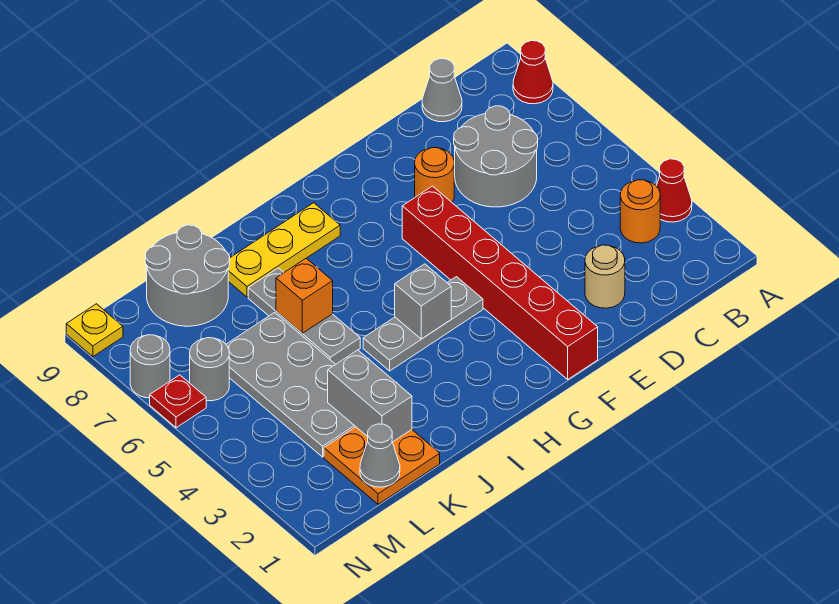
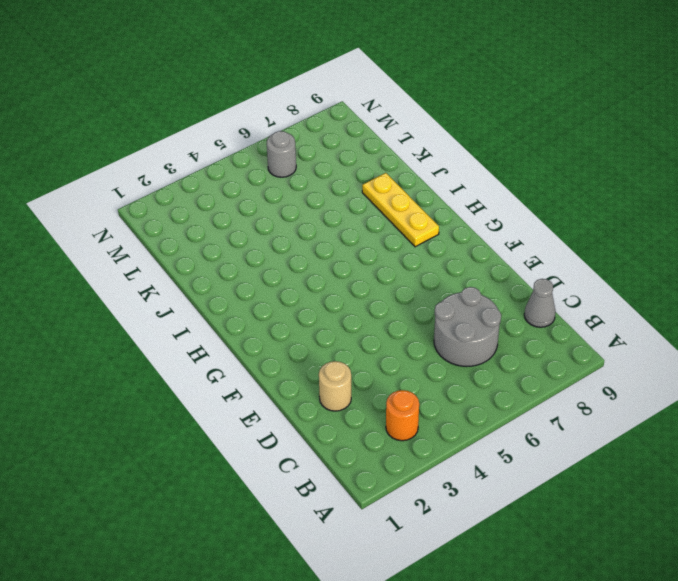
none -> red 1x1 cone [656,159,692,222]
none -> red 1x1 cone [513,41,553,104]
none -> orange 1x1 round brick [415,148,454,202]

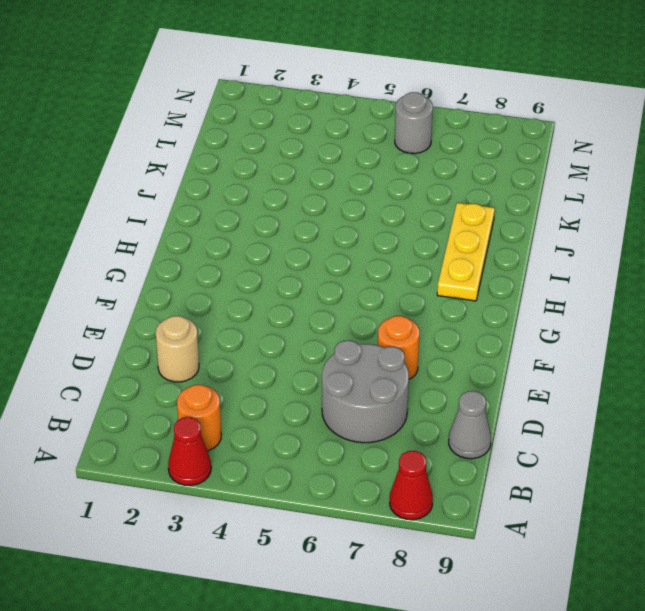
none -> red 1x6 brick [402,186,598,379]
none -> grey 1x3 plate [363,277,483,371]
none -> grey 1x3 plate [248,268,360,364]

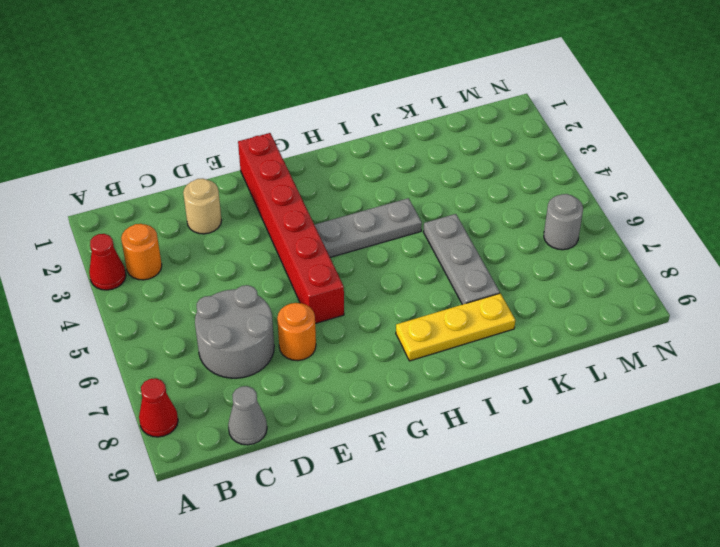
none -> orange 2x2 plate [324,427,440,504]
none -> grey 2x4 plate [226,313,356,457]
none -> grey 2x2 round brick [145,225,230,326]

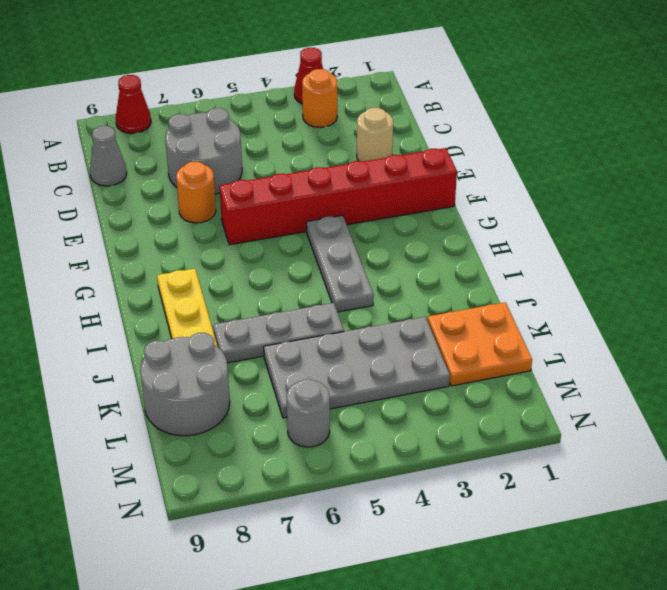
none -> red 1x1 plate [150,375,206,428]
none -> grey 1x1 round brick [130,335,170,398]
none -> yellow 1x1 plate [66,304,123,357]

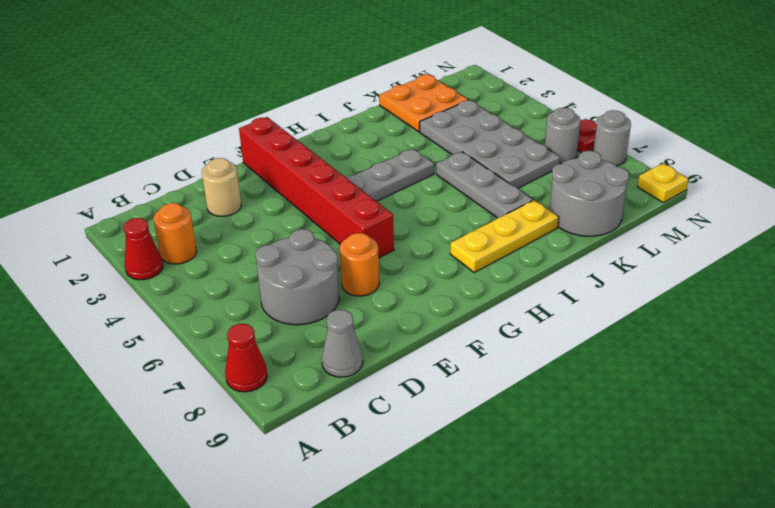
none -> grey 1x1 brick [395,264,451,339]
none -> orange 1x1 brick [276,258,333,333]
none -> grey 1x2 brick [328,350,412,442]

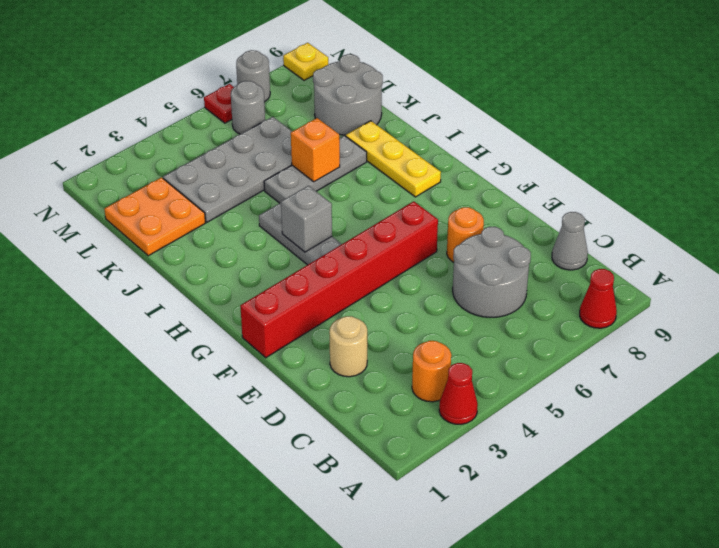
none -> grey 1x2 brick [328,350,412,442]
none -> grey 1x1 cone [360,424,400,487]

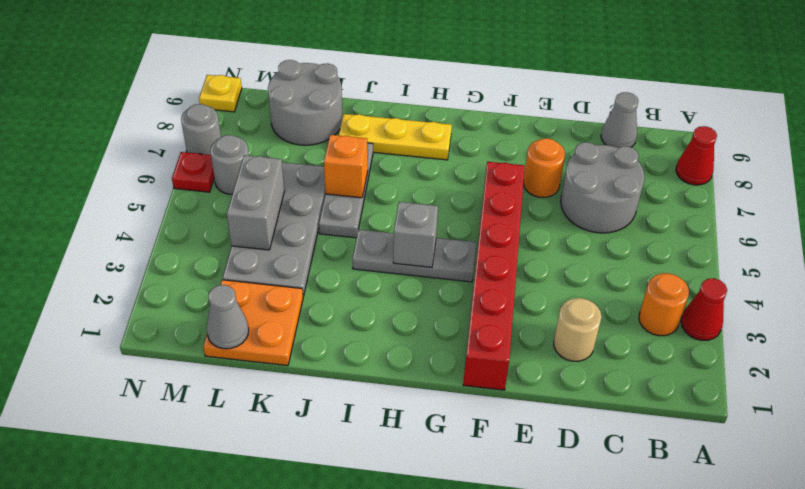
grey 1x2 brick [227,155,284,250] -> grey 1x2 brick moved to [328,350,412,442]

